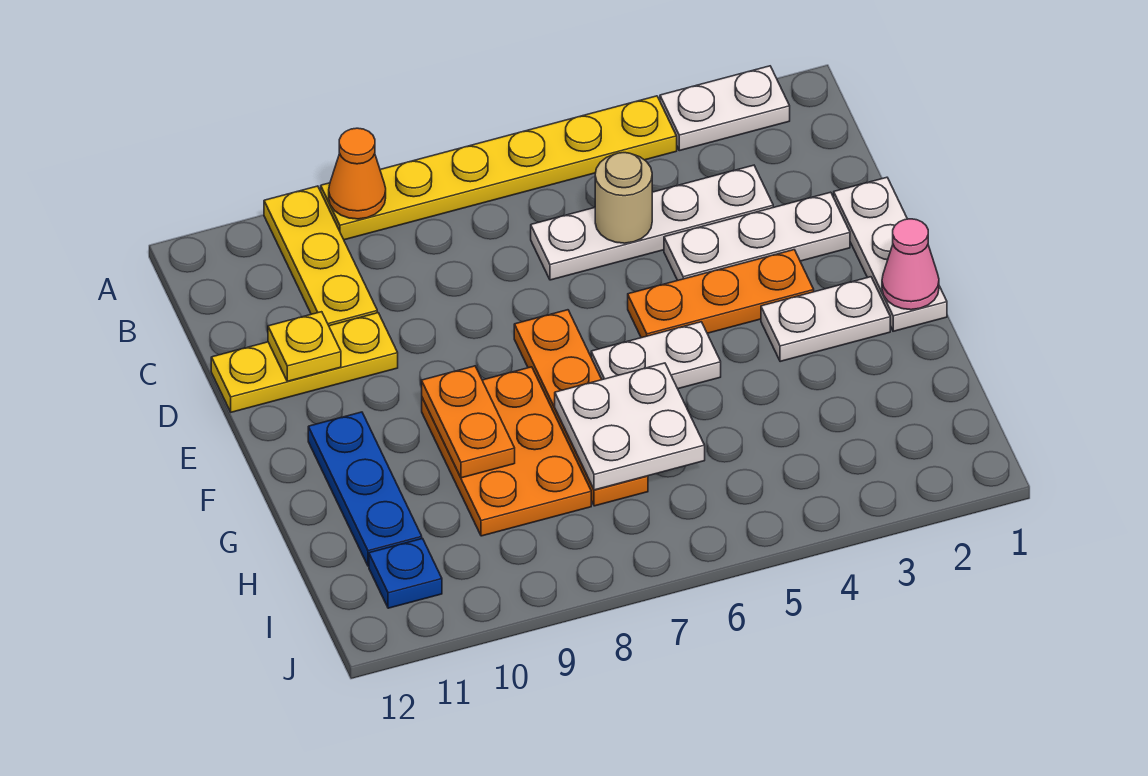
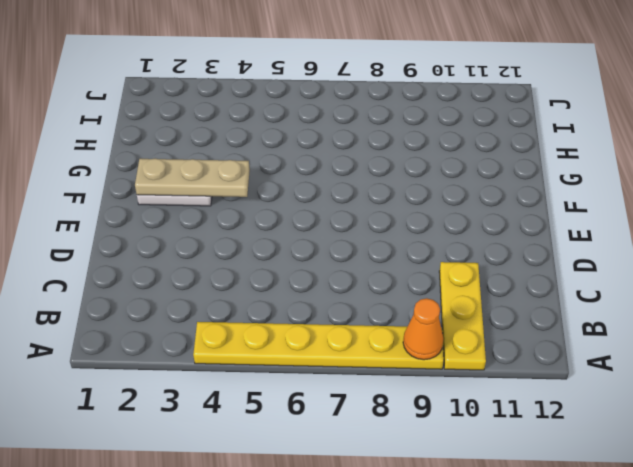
tan 1x3 plate [135,158,250,197] -> none
none -> white 1x2 plate [660,66,790,151]
none -> white 1x4 plate [531,165,773,280]
none -> white 1x3 plate [834,177,947,331]

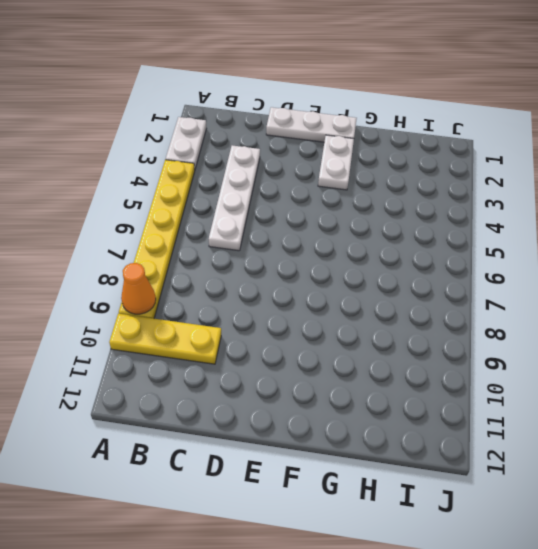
none -> white 1x3 plate [664,192,850,280]
none -> yellow 1x3 plate [211,313,398,412]
none -> orange 1x3 plate [628,250,814,338]

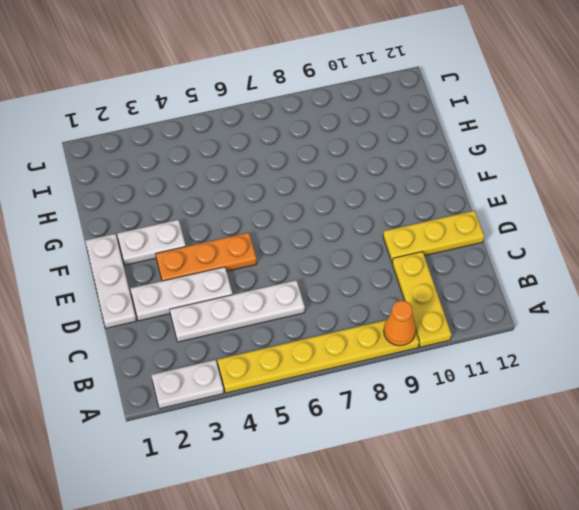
none -> orange 1x4 plate [514,310,648,506]
none -> white 1x2 plate [591,322,721,389]
none -> orange 2x3 plate [422,367,591,536]

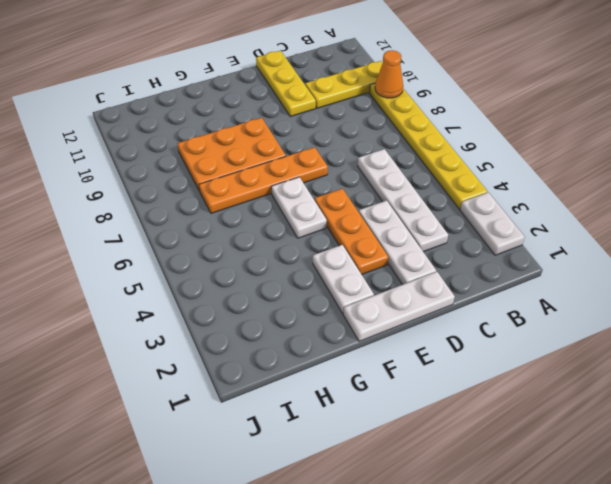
none -> blue 1x3 plate [308,412,422,566]
none -> blue 1x1 plate [369,539,442,608]
none -> tan 1x1 round brick [595,153,652,243]

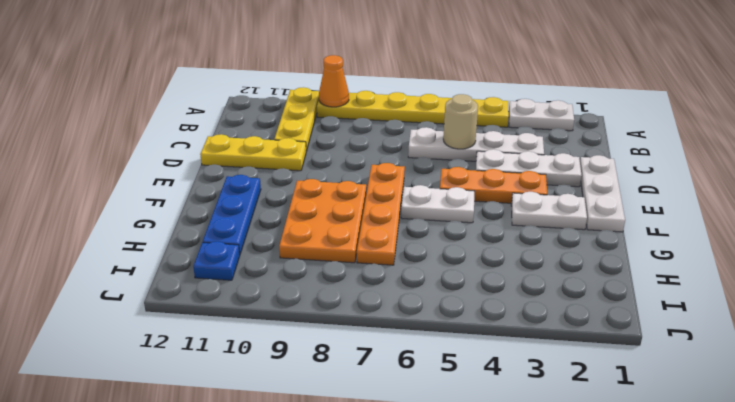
none -> yellow 1x1 plate [268,312,341,381]
none -> pink 1x1 cone [882,219,939,310]
none -> orange 1x2 plate [422,366,515,478]

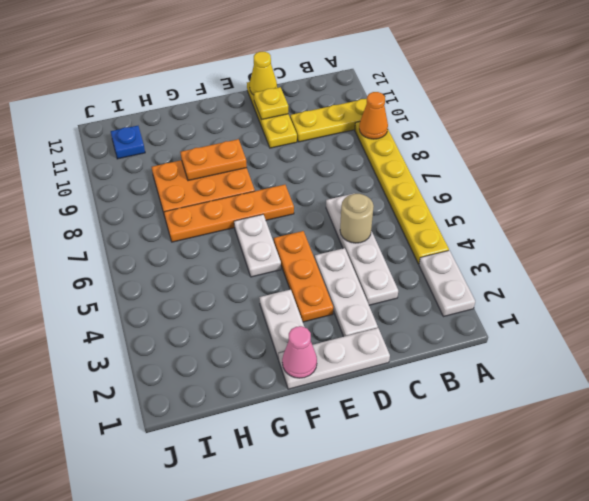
yellow 1x1 cone [250,52,277,95] -> none
none -> blue 1x3 plate [308,412,422,566]
none -> white 2x2 plate [555,363,705,490]

